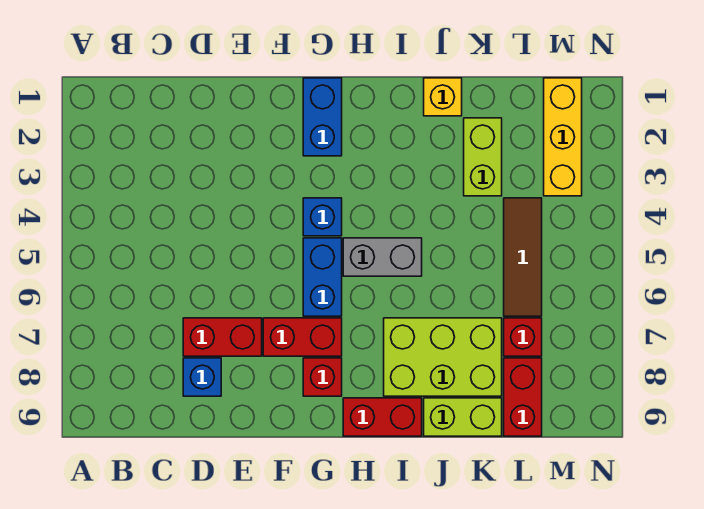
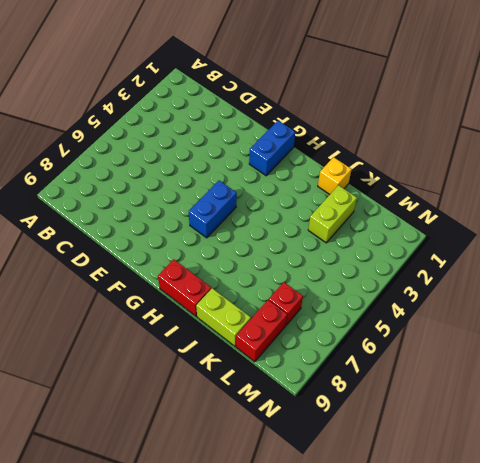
none -> red 1x2 brick [183,318,262,356]
none -> blue 1x1 brick [183,358,221,396]
none -> red 1x2 brick [263,318,342,356]

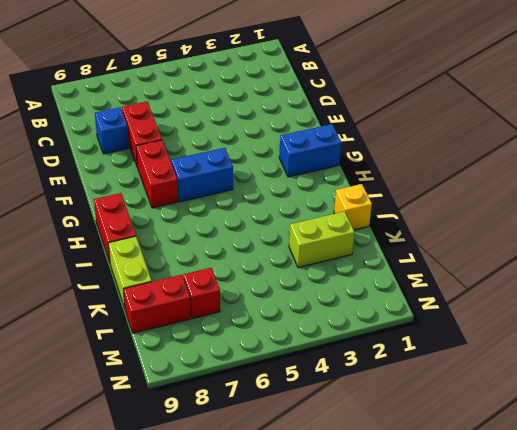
none -> blue 1x1 brick [303,198,342,236]
none -> red 1x1 brick [303,358,342,396]
none -> grey 1x2 brick [343,238,422,276]

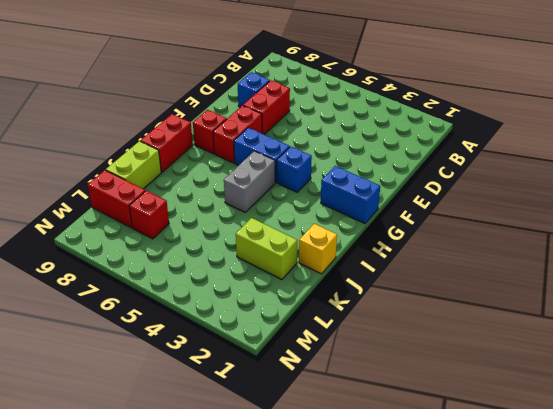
none -> lime 2x3 brick [384,318,502,396]
none -> brown 1x3 tile [504,198,542,316]
none -> yellow 1x3 brick [544,78,582,196]

